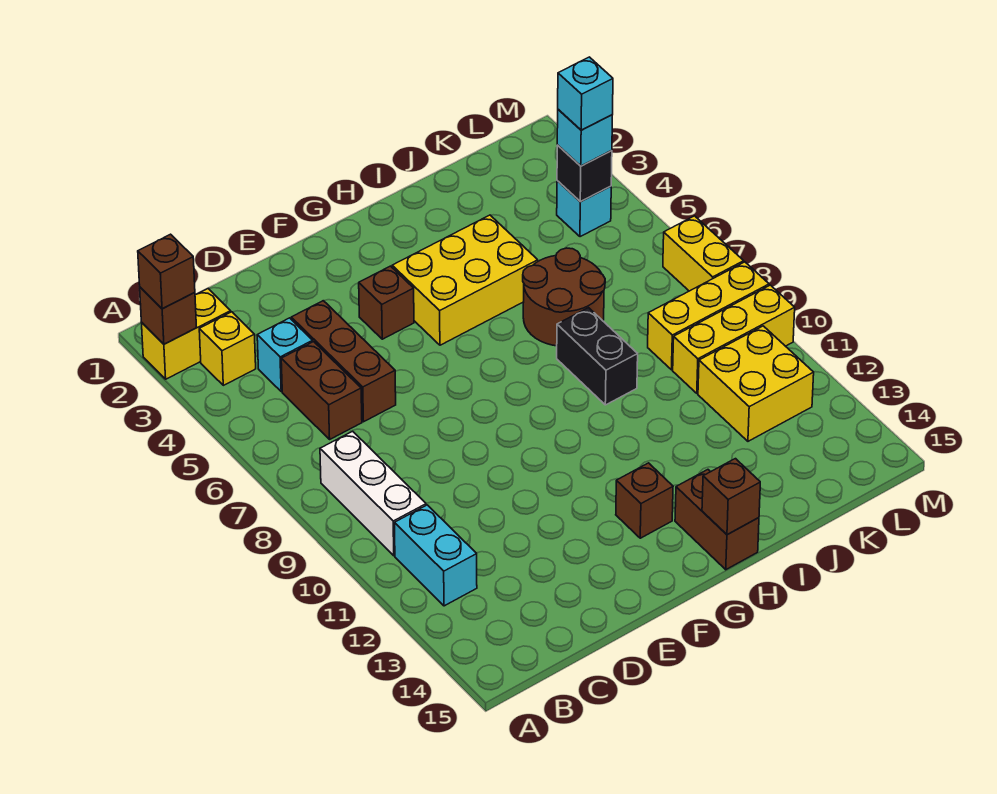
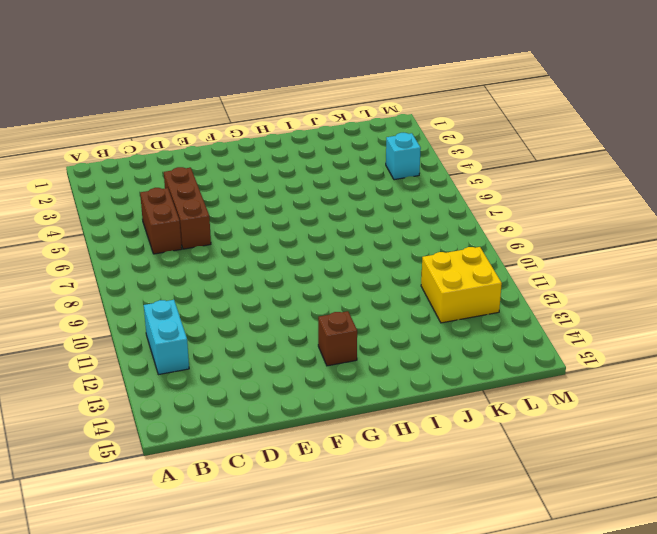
none -> yellow 1x2 brick [142,289,231,379]
none -> yellow 1x1 brick [199,312,256,385]
none -> white 1x3 brick [320,431,426,556]

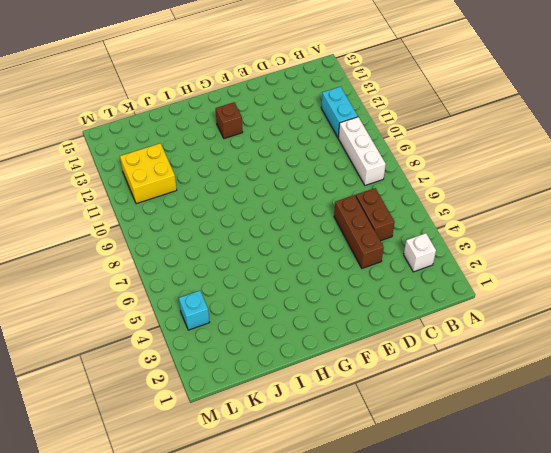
white 1x1 brick [404,233,436,272] -> yellow 1x1 brick [199,312,256,385]
none -> yellow 1x2 brick [142,289,231,379]
none -> cyan 1x1 brick [257,318,313,392]
none -> brown 1x1 brick [359,266,414,339]

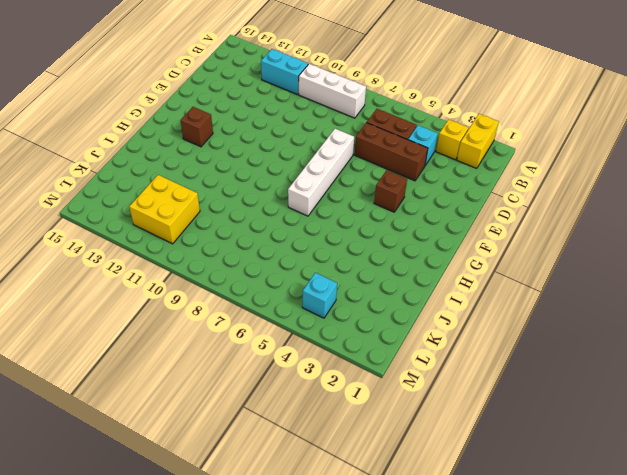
white 1x4 brick [288,129,354,216] -> none
none -> yellow 2x3 brick [392,215,538,345]
none -> brown 1x2 brick [675,470,759,570]
none -> brown 2x2 round brick [523,248,605,346]

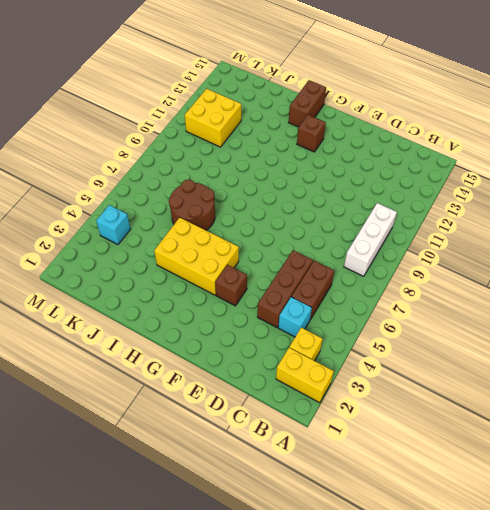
none -> cyan 1x2 brick [394,505,477,606]
none -> black 1x2 brick [557,308,638,405]
none -> yellow 1x3 brick [648,262,769,370]

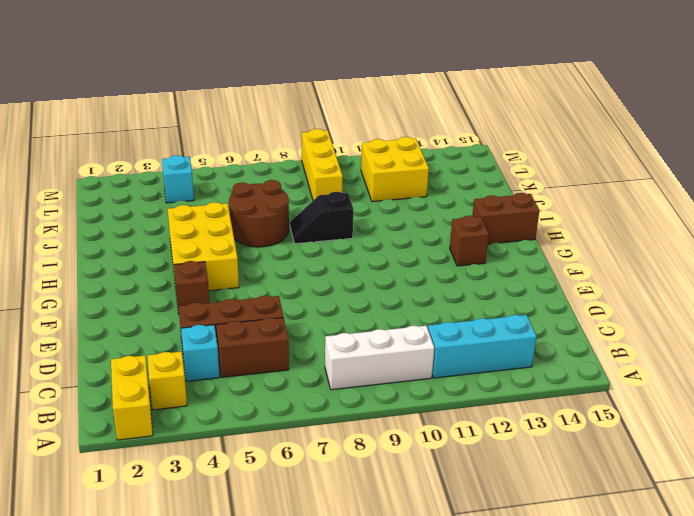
cyan 1x3 brick [428,315,537,378] -> cyan 1x2 brick [394,505,477,606]
black 1x2 slope [290,192,353,244] -> black 1x2 brick [557,308,638,405]
none -> yellow 1x3 brick [673,285,795,393]
none -> yellow 1x2 brick [663,216,744,291]
none -> brown 1x1 brick [140,287,197,344]

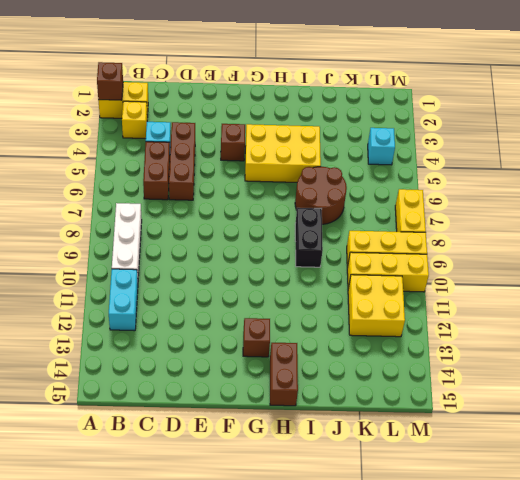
none -> brown 1x1 brick [702,459,760,535]
none -> black 1x1 brick [557,145,612,202]
none -> brown 1x1 brick [138,234,195,309]

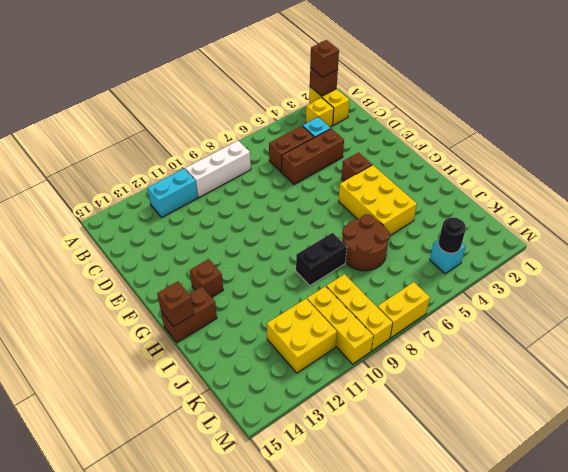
black 1x1 round brick [438,217,466,253] -> black 1x1 brick [557,145,612,202]
none -> cyan 1x1 brick [557,109,612,166]
none -> cyan 1x1 brick [558,57,613,130]

